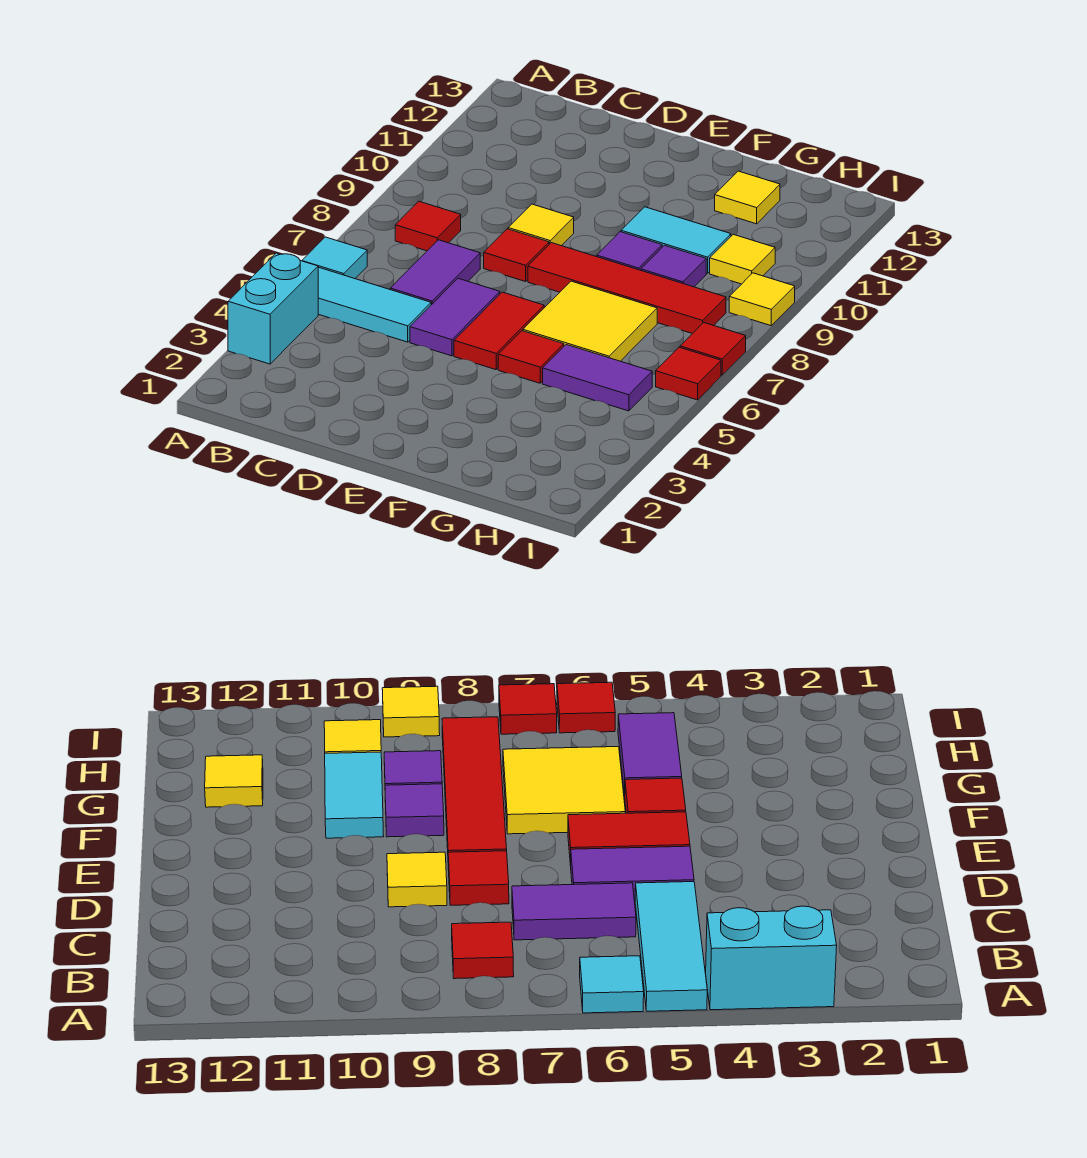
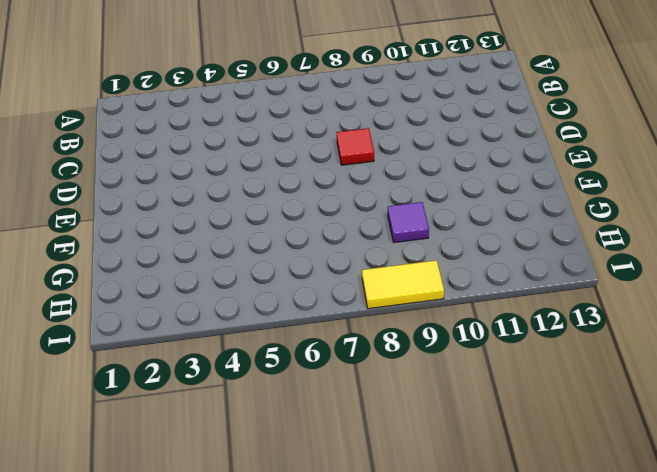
yellow 1x2 tile [362,260,444,309] -> yellow 1x1 tile [729,273,795,326]
none -> cyan 1x2 brick [228,253,318,364]
none -> cyan 1x3 tile [318,267,431,342]
none -> cyan 1x1 tile [302,237,367,279]

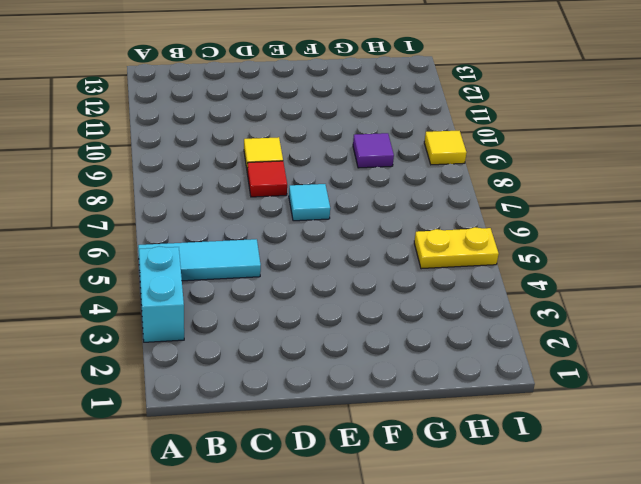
cyan 1x1 tile [289,184,330,221] -> cyan 1x1 tile moved to [302,237,367,279]
yellow 1x2 plate [414,227,499,269] -> purple 1x2 tile [543,345,652,411]
none -> red 1x1 tile [395,201,461,251]
none -> purple 1x2 tile [390,240,480,305]
none -> purple 1x2 tile [410,278,500,356]

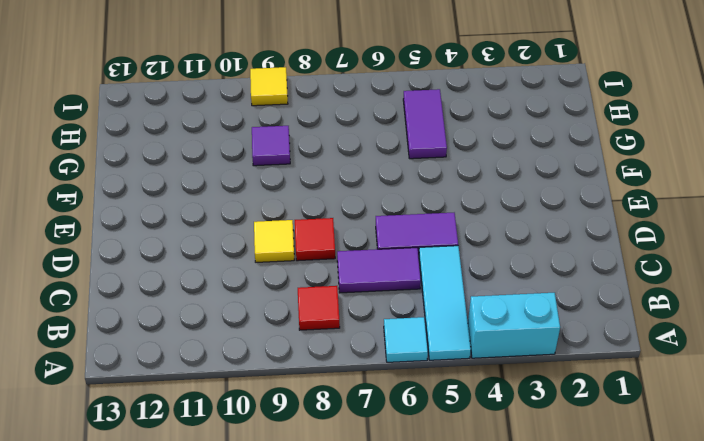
none -> red 1x2 tile [454,292,544,370]
none -> red 1x4 tile [528,243,726,334]
none -> red 1x1 tile [498,331,564,383]

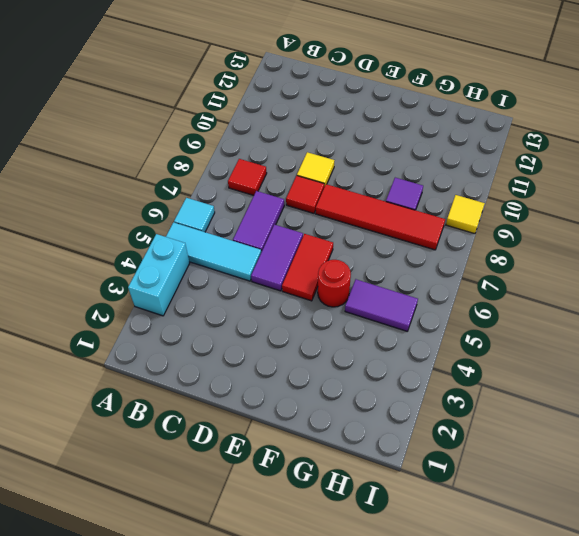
red 1x1 round brick [318,260,351,307] -> red 1x1 tile [498,331,564,383]
none -> yellow 2x2 tile [523,281,657,361]
none -> purple 1x1 tile [597,232,662,270]
none -> cyan 1x2 tile [621,207,731,273]

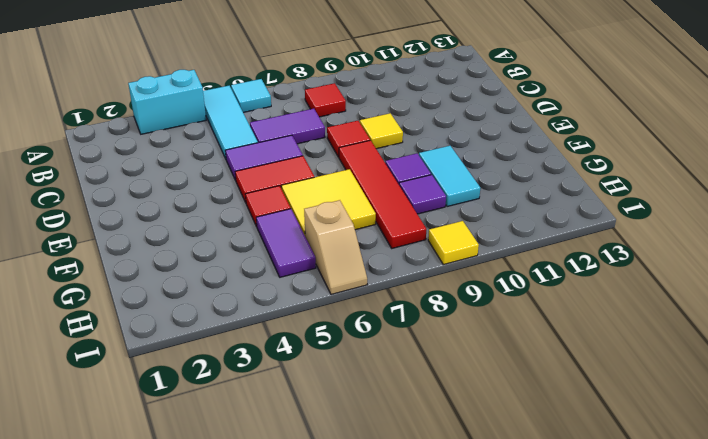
tan 1x2 slope [304,200,367,294] -> red 1x1 tile [656,347,721,400]
none -> yellow 1x1 tile [715,171,780,224]
none -> yellow 1x1 tile [710,234,775,284]
none -> red 1x1 tile [680,322,746,375]

